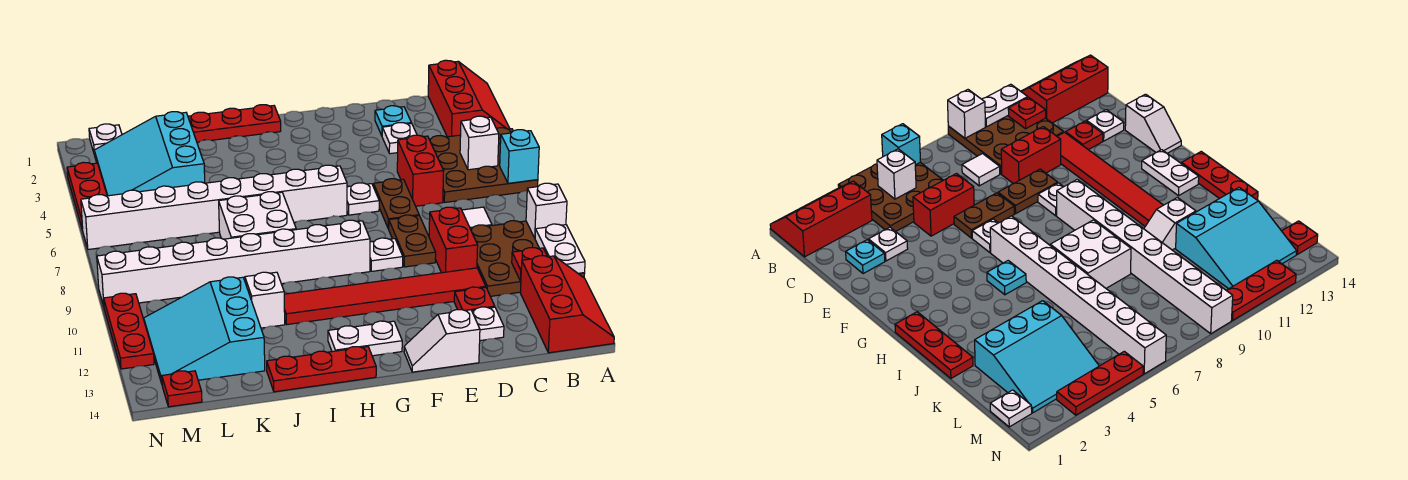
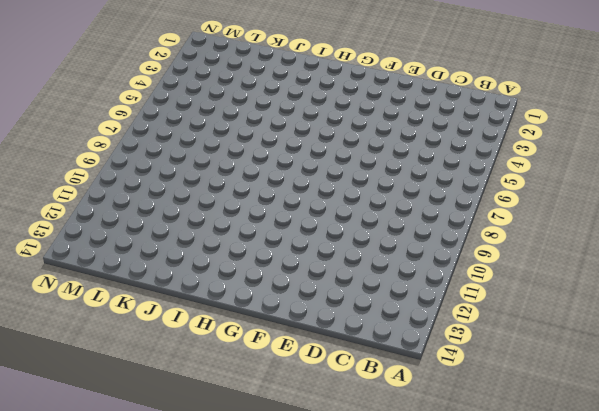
none -> red 2x3 slope [428,60,510,137]
none -> brown 3x3 plate [429,128,538,202]
none -> brown 3x3 plate [470,221,585,296]
none -> red 2x3 slope [520,256,614,353]

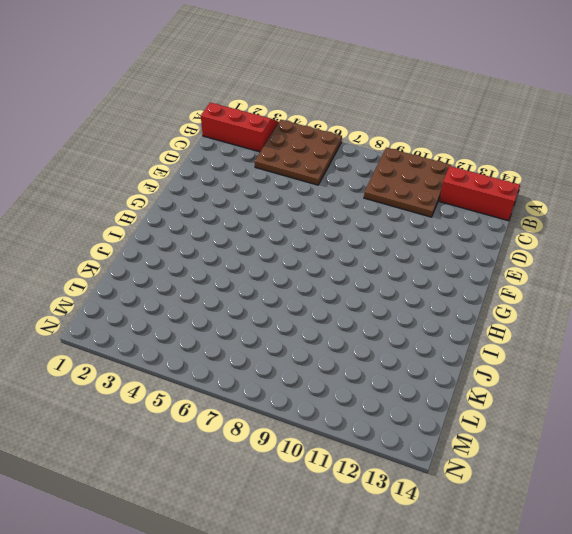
none -> white 1x1 tile [462,207,492,228]
none -> cyan 1x1 plate [375,106,411,136]
none -> white 1x1 plate [382,123,417,154]
none -> red 1x2 brick [397,135,443,206]

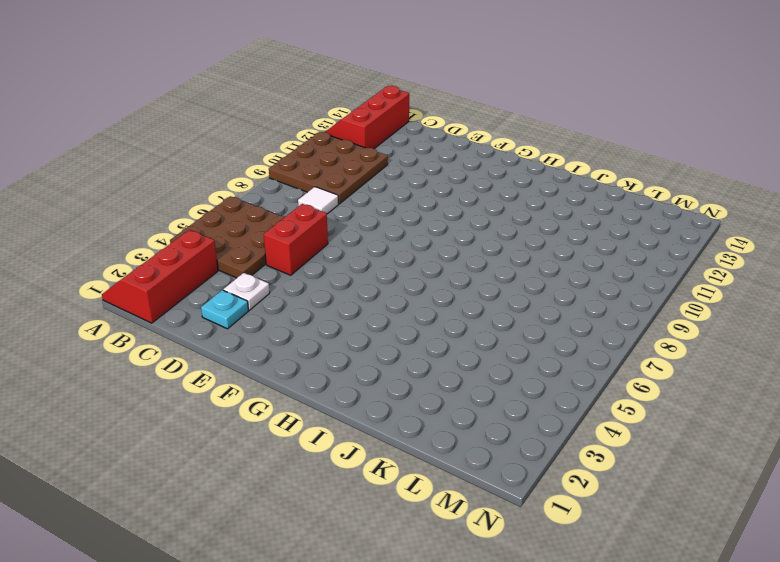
none -> red 1x2 brick [429,207,478,273]
none -> red 1x6 tile [284,268,486,325]
none -> red 1x1 plate [454,287,495,310]
none -> white 1x1 plate [472,307,504,341]

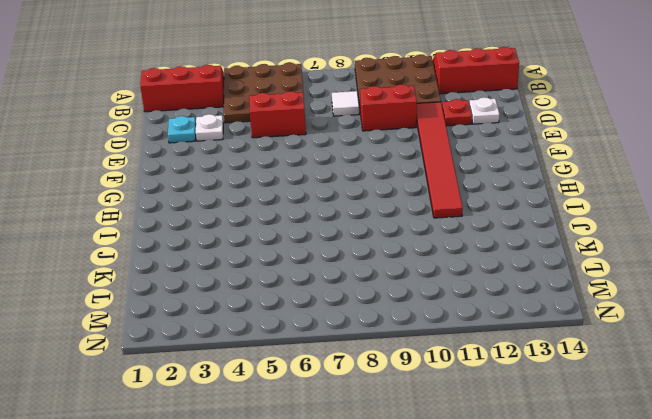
none -> brown 1x2 plate [373,179,419,229]
none -> brown 1x2 plate [389,215,436,267]
none -> white 1x2 slope [404,310,480,372]
none -> white 1x1 plate [347,183,379,215]

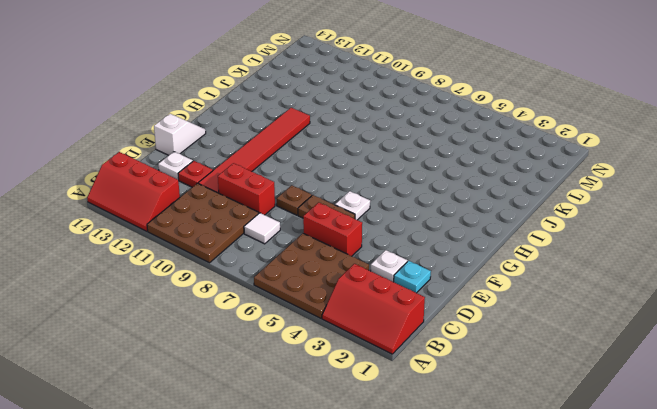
brown 1x1 plate [277,185,312,215] -> brown 1x2 plate [389,215,436,267]
none -> white 1x1 plate [370,238,403,271]
none -> white 1x8 brick [81,165,347,250]
none -> white 1x8 brick [97,220,370,306]
none -> white 1x2 plate [328,321,402,356]

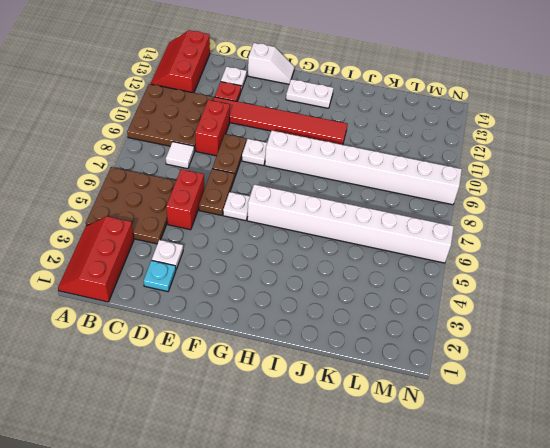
none -> red 1x3 plate [188,105,281,142]
none -> cyan 1x1 plate [987,261,1026,295]
none -> red 1x3 plate [267,347,376,392]
none -> white 2x2 brick [219,192,296,239]

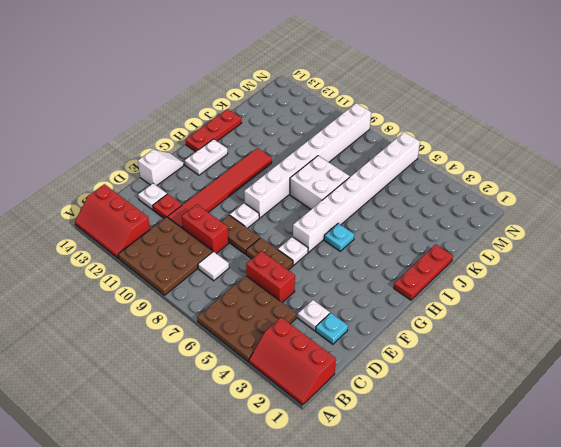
none -> white 1x2 slope [244,272,285,328]
none -> cyan 3x3 slope [94,112,205,196]
none -> cyan 3x3 slope [144,277,265,384]
none -> white 1x1 plate [89,124,122,155]

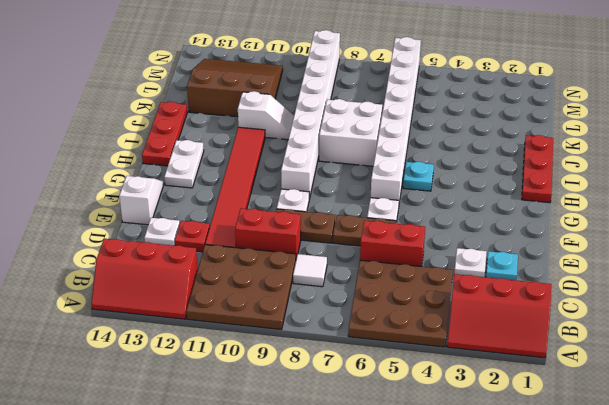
brown 3x3 slope [187,59,283,117] -> cyan 3x3 slope [144,277,265,384]
none -> cyan 3x3 slope [94,112,205,196]
none -> white 1x1 plate [89,124,122,155]
none -> red 1x1 plate [162,371,202,407]
none -> red 1x3 plate [67,162,107,229]

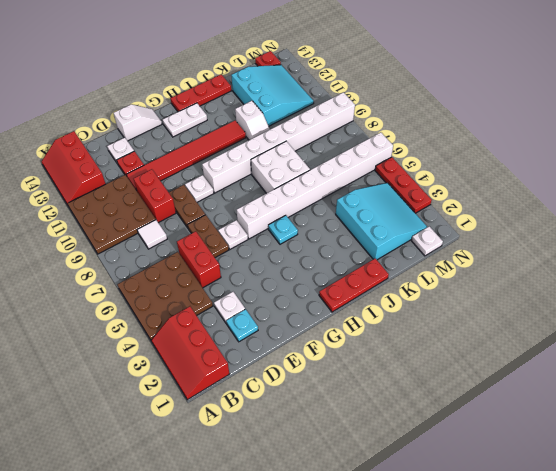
none -> red 1x3 plate [104,293,154,369]
none -> cyan 1x1 brick [500,130,539,183]
none -> white 1x1 brick [526,183,567,238]
none -> white 1x2 plate [535,224,585,273]

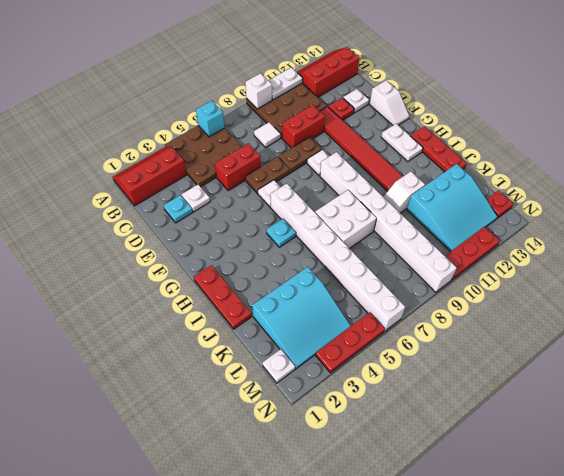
none -> white 1x1 brick [460,116,499,170]
none -> red 1x1 plate [512,248,548,281]

